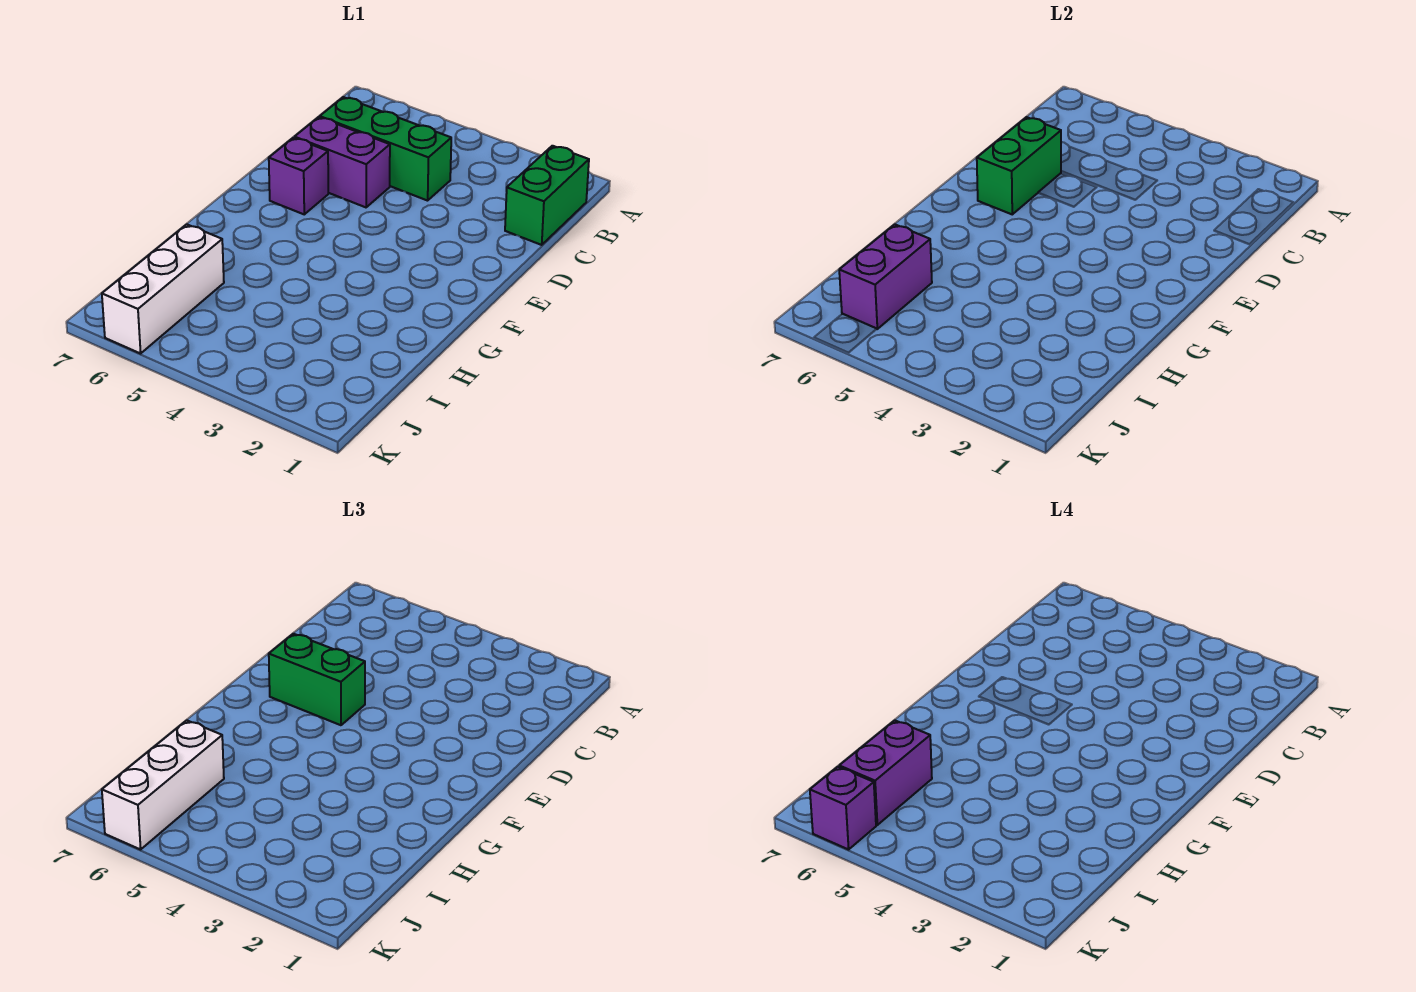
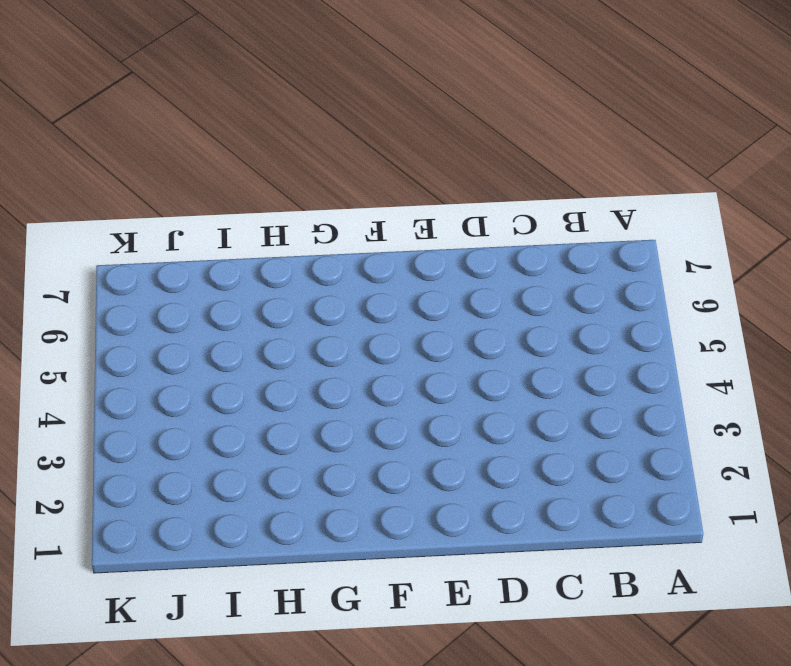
none -> green 1x2 brick [505,146,589,245]
none -> green 1x3 brick [320,97,451,201]

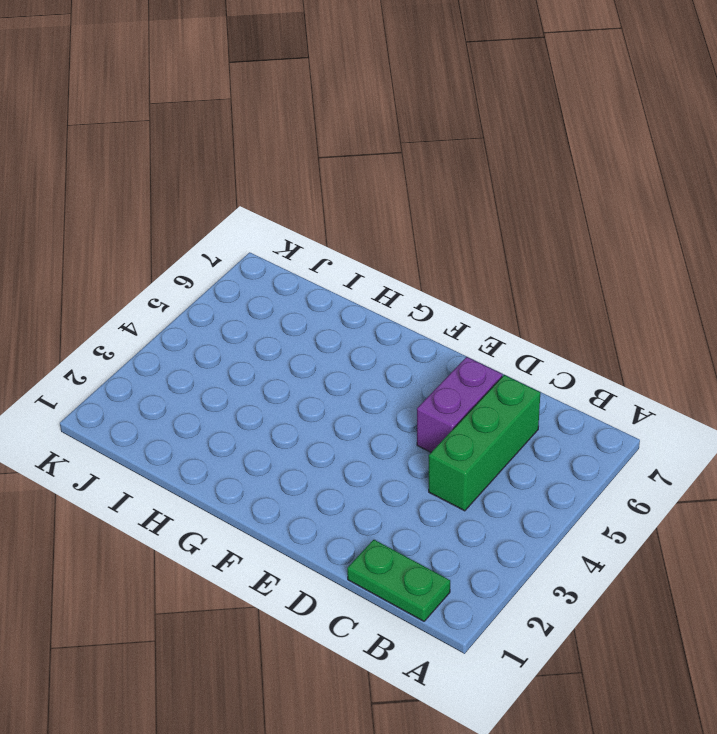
green 1x2 plate [347,540,450,621] -> green 1x2 brick [505,146,589,245]
none -> purple 1x1 brick [269,138,328,214]
none -> white 1x3 brick [102,224,224,354]

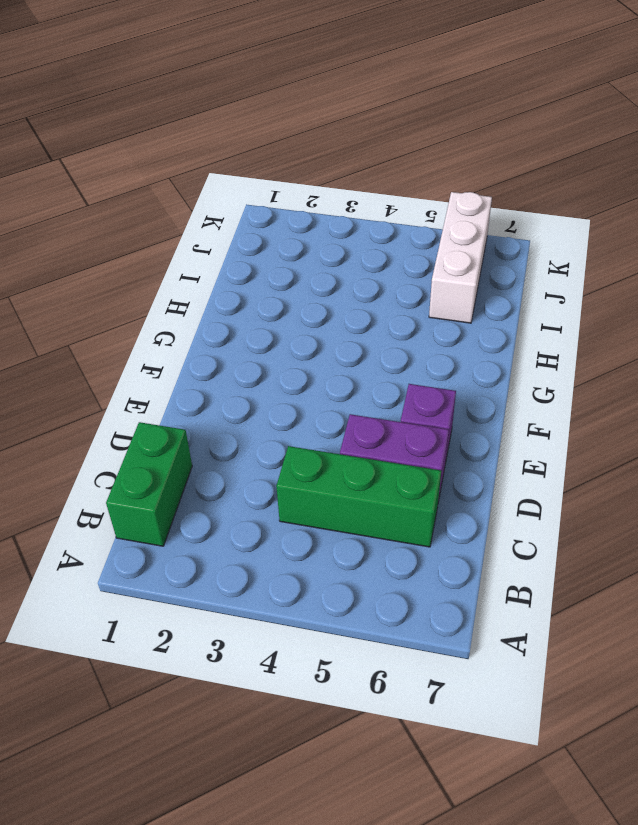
none -> green 1x2 brick [977,117,1061,214]
none -> purple 1x2 brick [839,224,932,329]

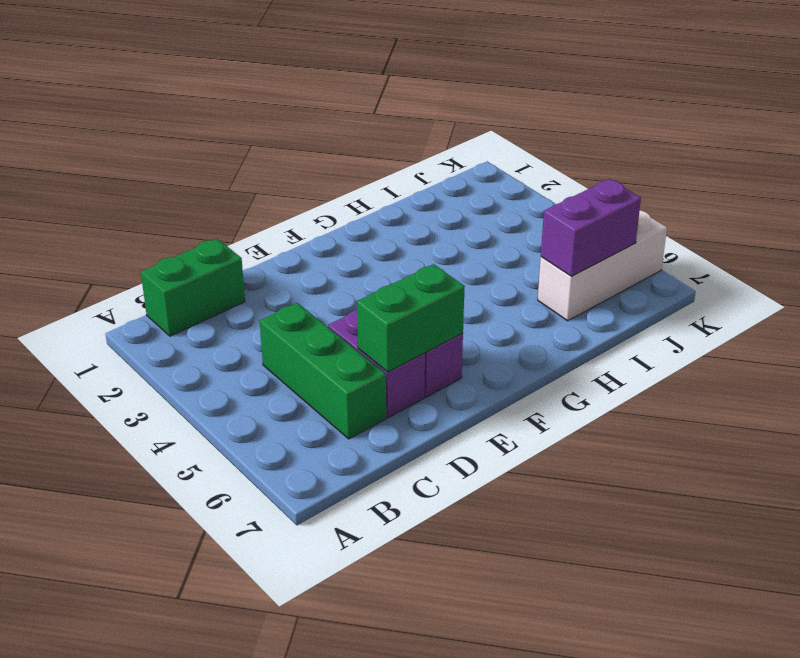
none -> green 1x2 brick [269,634,365,725]
none -> white 1x3 brick [102,720,224,850]

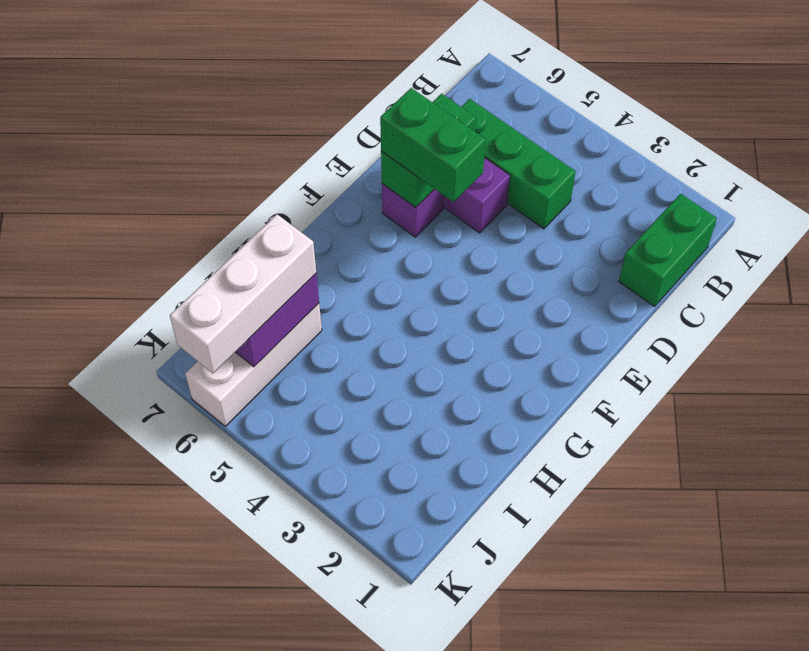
none -> purple 1x2 brick [839,720,932,825]
none -> purple 1x1 brick [810,767,876,850]

